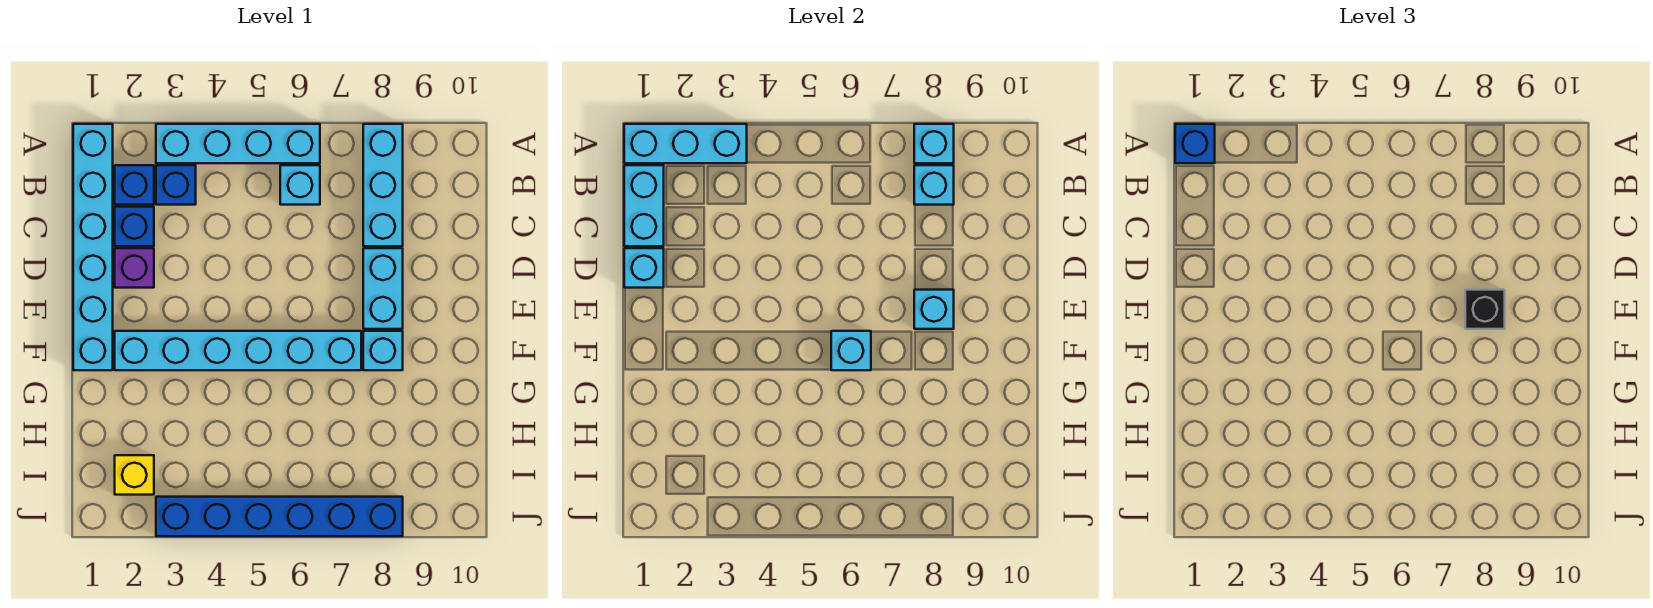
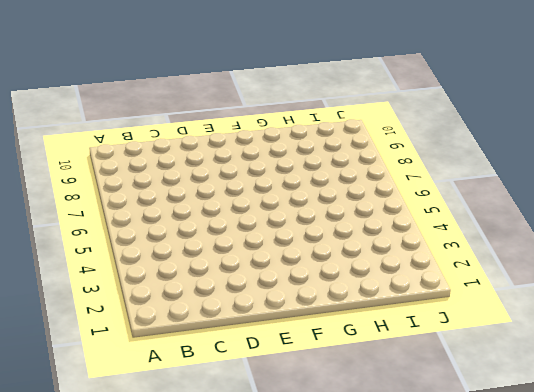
none -> cyan 1x6 brick [73,124,113,370]
none -> cyan 1x4 brick [156,124,320,163]
none -> cyan 1x3 brick [363,124,403,246]

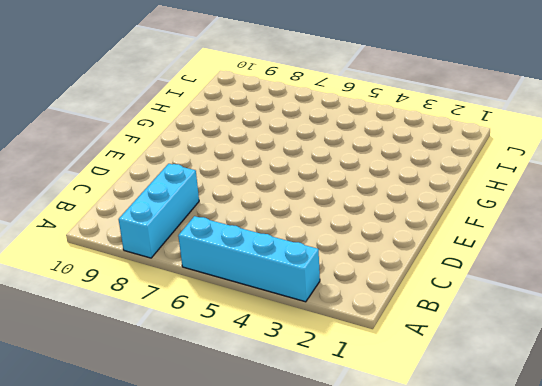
none -> cyan 1x6 brick [73,124,113,370]
none -> blue 1x1 brick [115,165,154,205]
none -> blue 1x1 brick [156,165,196,205]

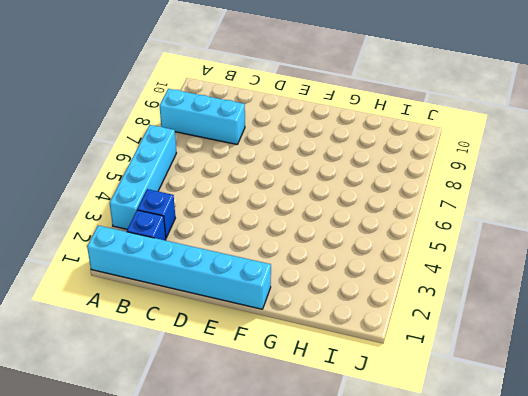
none -> cyan 1x1 brick [280,165,320,205]
none -> blue 1x1 brick [115,207,154,246]
none -> purple 1x1 brick [115,248,154,288]

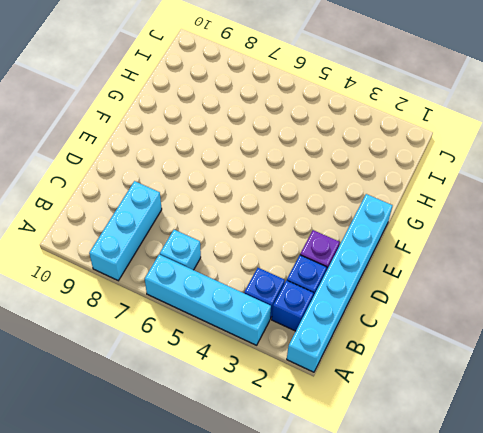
none -> cyan 1x2 brick [363,248,403,329]
none -> cyan 1x6 brick [115,331,361,370]
none -> cyan 1x1 brick [363,331,403,370]

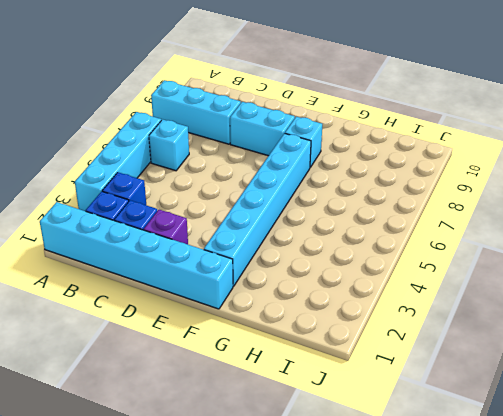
none -> yellow 1x1 brick [115,455,154,495]
none -> blue 1x6 brick [156,497,403,536]
none -> cyan 1x3 brick [624,124,747,163]

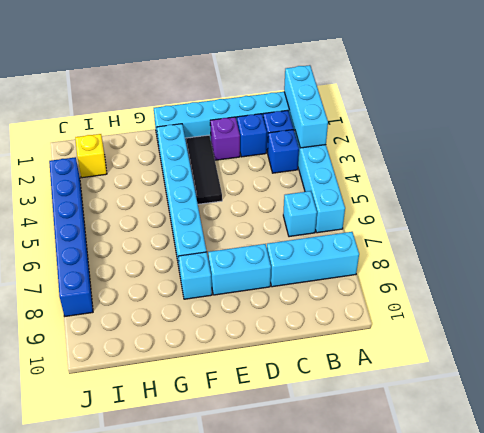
black 1x3 tile [185,135,222,204] -> none
none -> cyan 1x1 brick [914,124,954,163]
none -> cyan 1x2 brick [624,165,664,246]
none -> cyan 1x1 brick [914,165,954,205]

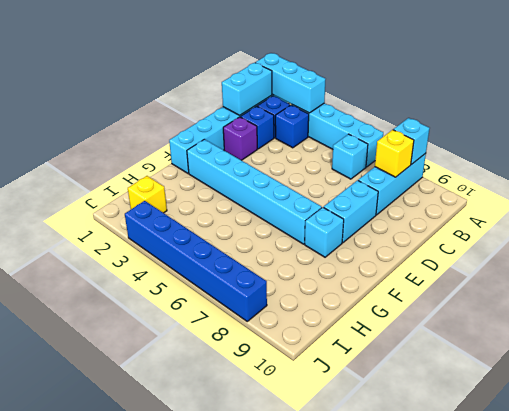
yellow 1x1 brick [375,130,414,177] -> cyan 1x1 brick [914,165,954,205]
none -> cyan 1x1 brick [624,248,664,288]
none -> cyan 1x1 brick [914,290,954,329]
none -> cyan 1x1 brick [831,331,871,370]

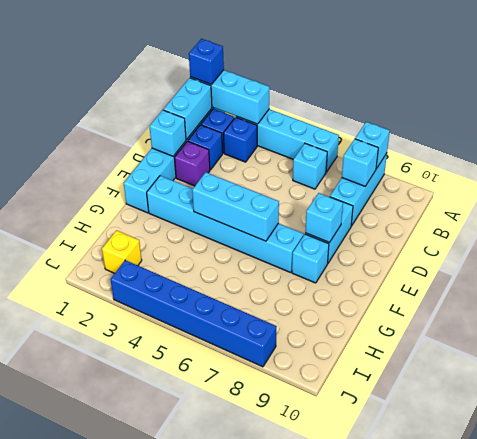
cyan 1x3 brick [192,172,279,241] -> cyan 1x1 brick [831,331,871,370]
none -> black 1x1 brick [1465,290,1505,329]

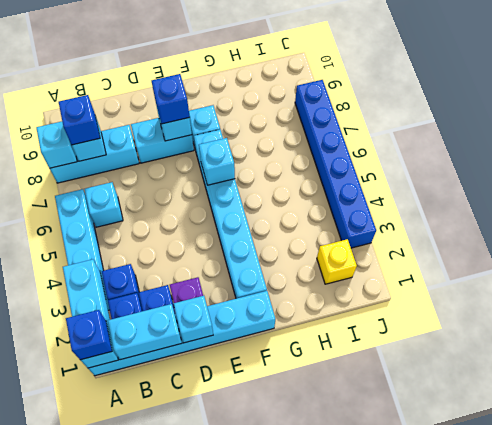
blue 1x1 brick [59,95,100,145] -> none
blue 1x1 brick [152,74,190,124] -> black 1x1 brick [1465,290,1505,329]

